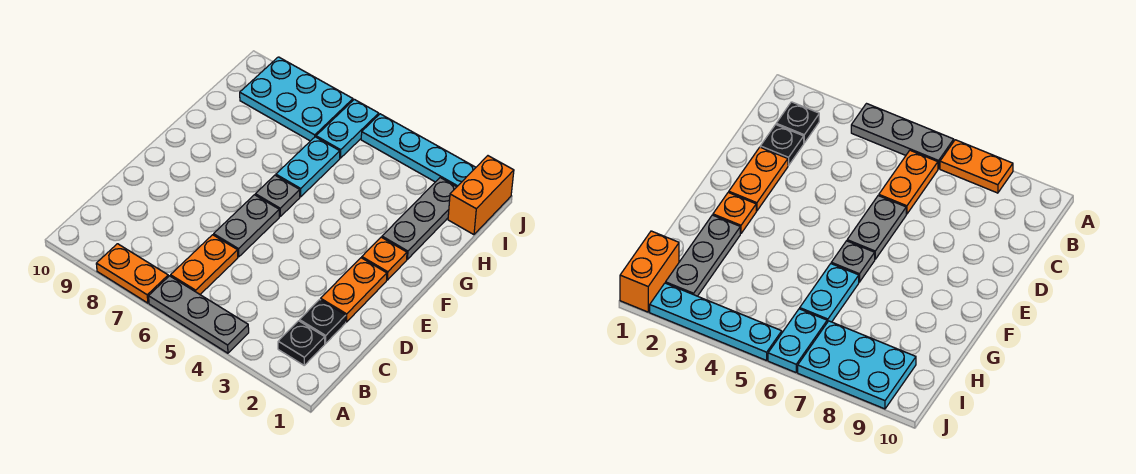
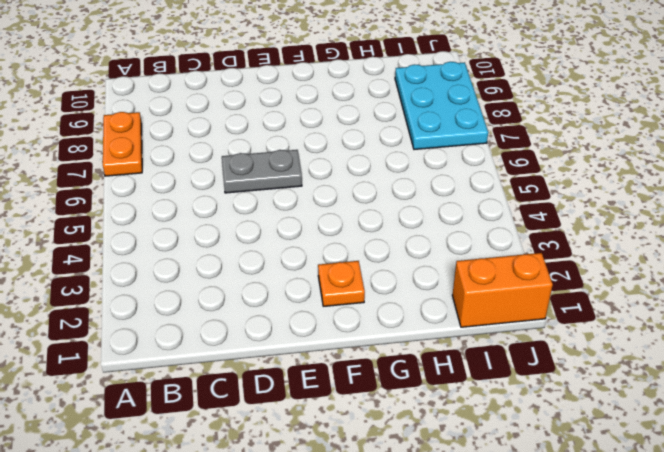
none -> grey 1x3 plate [149,276,249,353]
none -> black 1x1 plate [278,321,325,365]
none -> orange 1x2 plate [171,235,238,294]

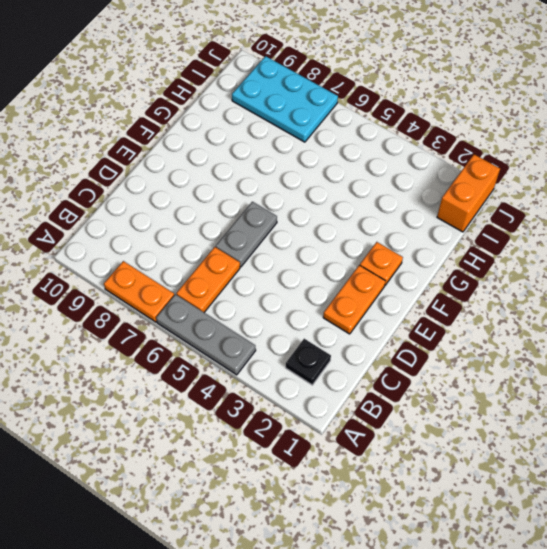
none -> black 1x1 plate [300,299,346,344]
none -> grey 1x1 plate [255,175,300,216]
none -> grey 1x3 plate [382,178,456,259]

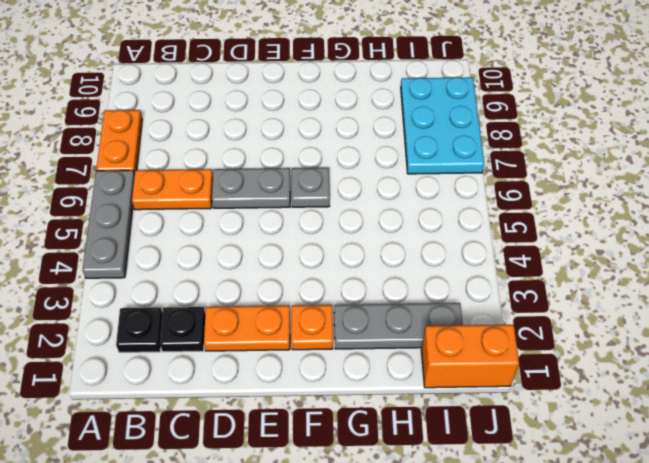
none -> cyan 1x2 plate [276,137,340,197]
none -> cyan 1x2 plate [316,99,379,158]
none -> cyan 1x4 plate [361,114,476,187]

